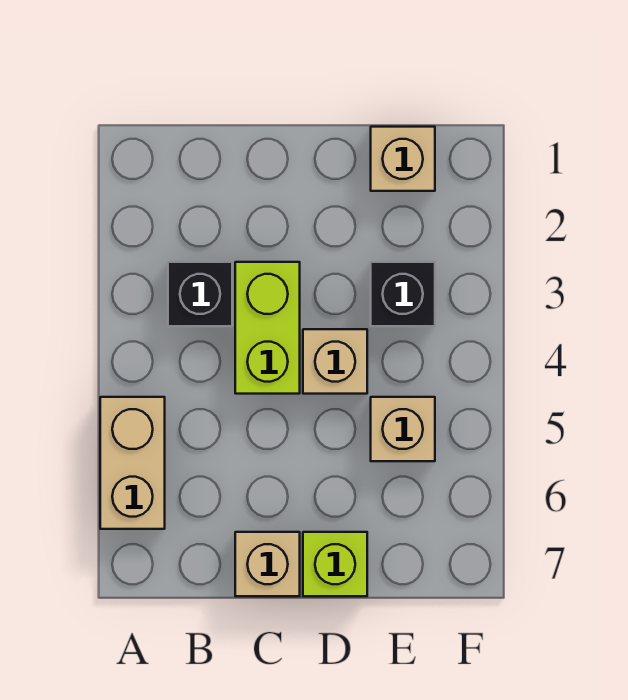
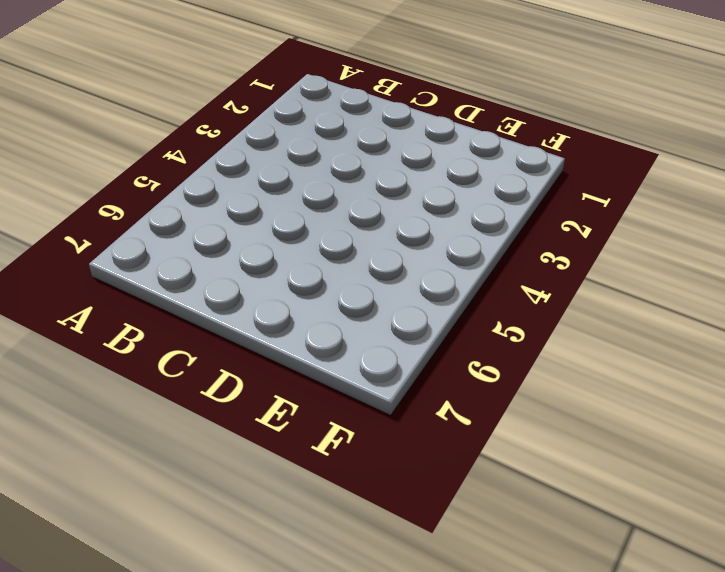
none -> tan 1x2 brick [100,397,165,529]
none -> black 1x1 brick [168,262,232,326]

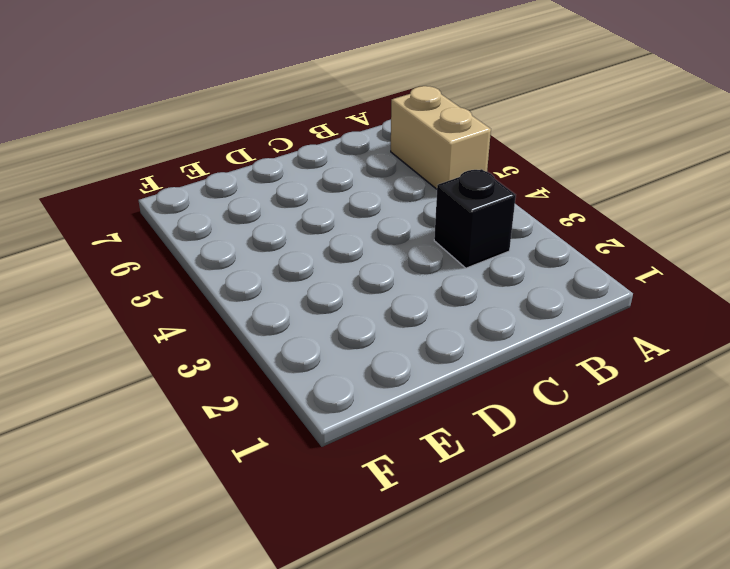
none -> lime 1x2 brick [235,262,300,394]
none -> tan 1x1 brick [235,532,300,596]

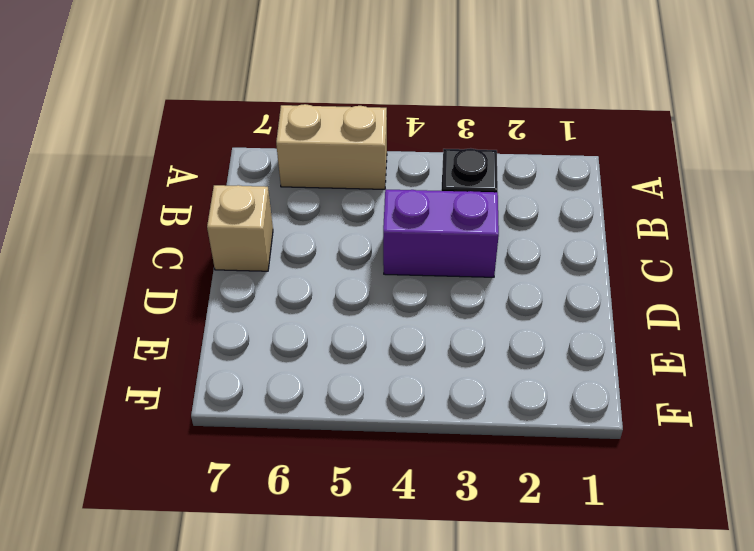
purple 1x2 brick [383,190,499,277] -> lime 1x2 brick [235,262,300,394]
none -> tan 1x1 brick [303,329,367,394]
none -> lime 1x1 brick [303,532,367,596]

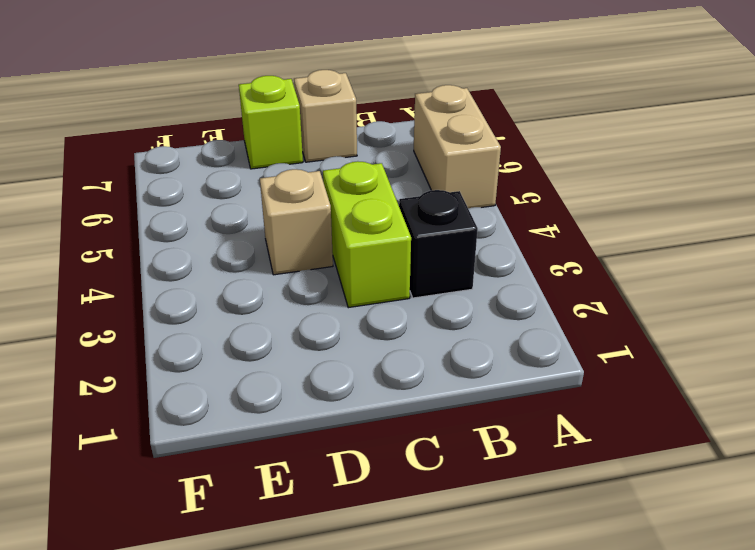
none -> tan 1x1 brick [371,127,435,191]
none -> black 1x1 brick [371,262,435,326]

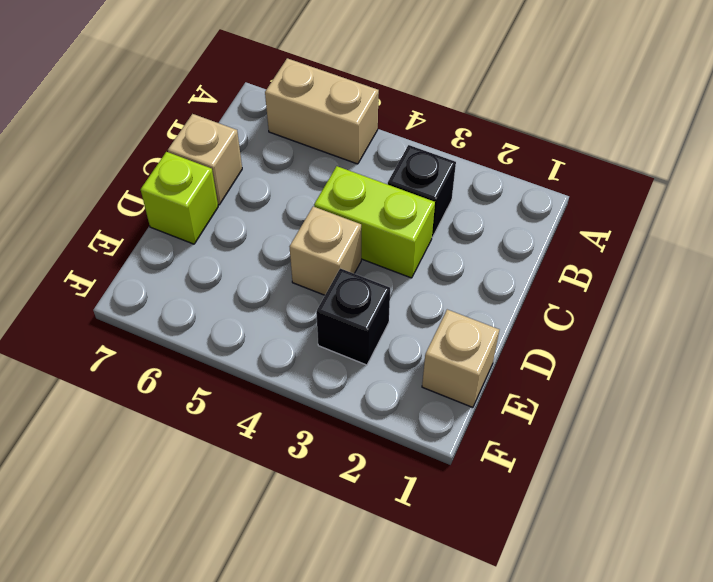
none -> tan 1x1 brick [371,397,435,461]

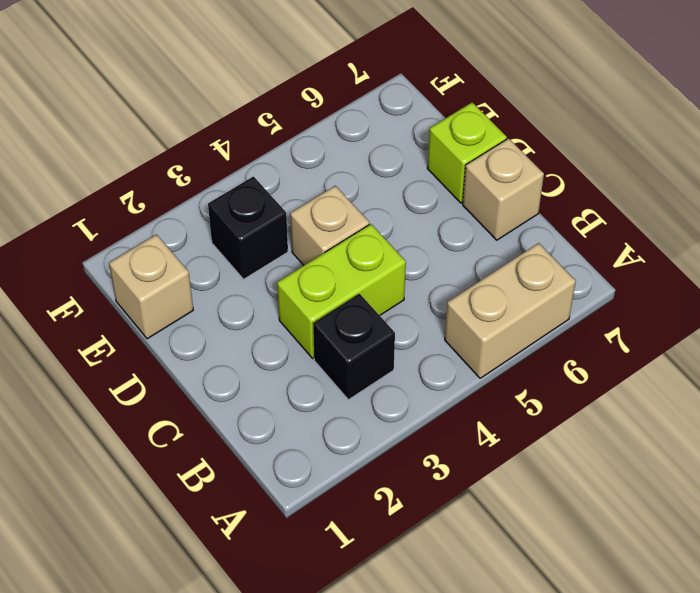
none -> tan 1x1 brick [371,397,435,461]

